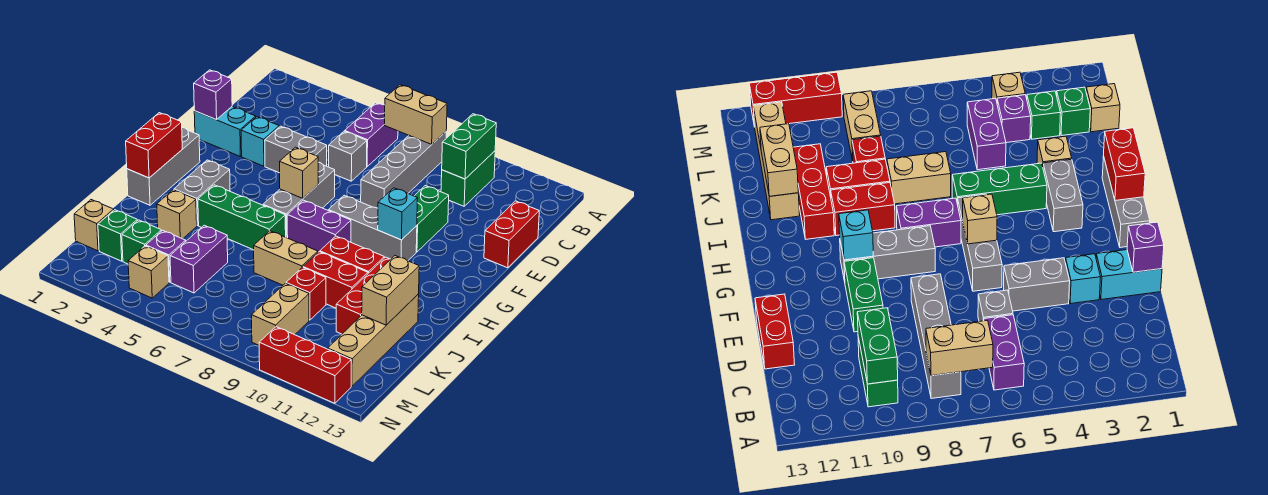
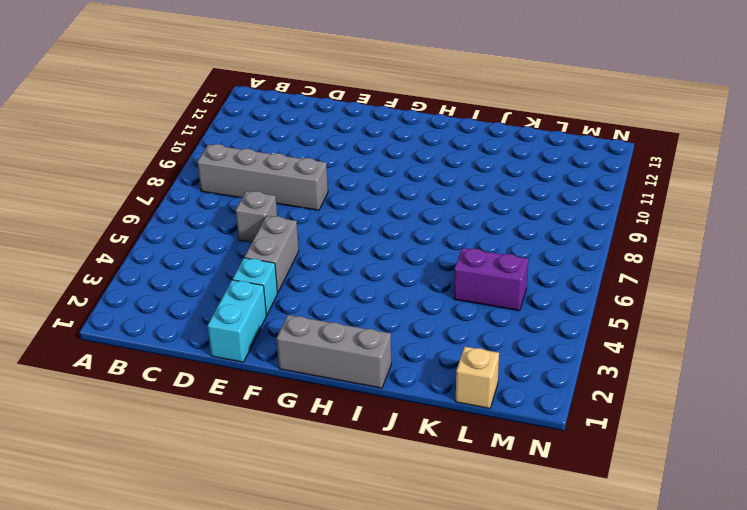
none -> purple 1x2 brick [345,103,398,166]
none -> green 1x2 brick [441,151,495,206]
none -> red 1x2 brick [484,201,539,268]
none -> green 1x2 brick [415,186,449,252]

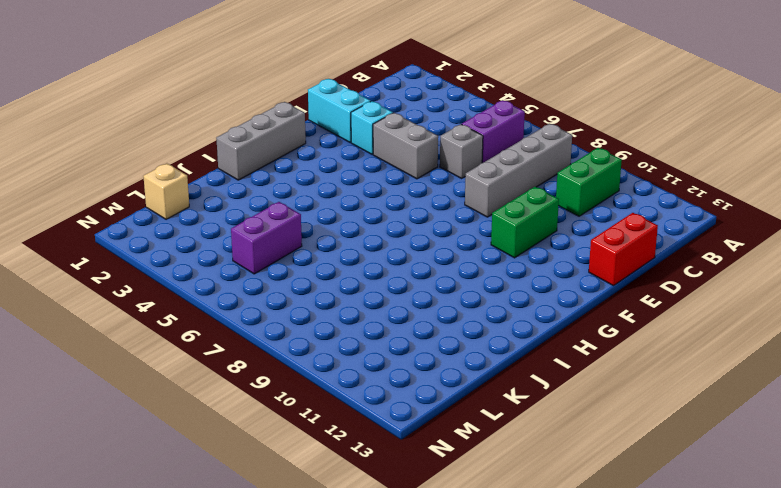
none -> grey 1x3 brick [263,162,335,238]
none -> grey 1x3 brick [328,195,417,261]
none -> grey 1x2 brick [174,160,230,226]
none -> purple 1x2 brick [287,200,351,252]

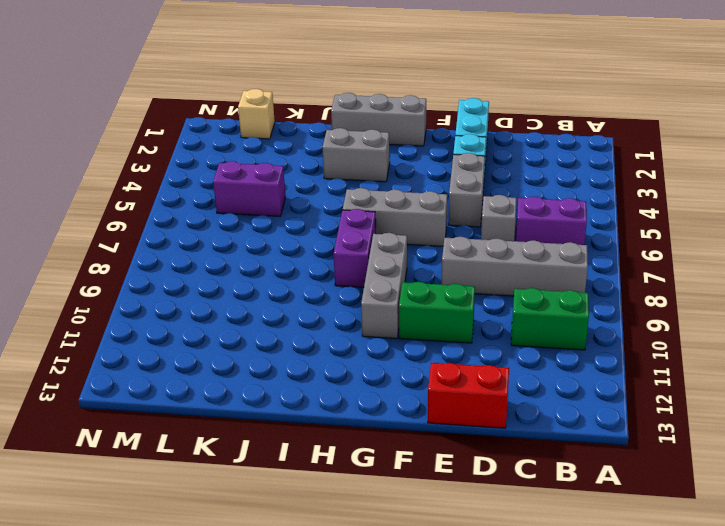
none -> green 1x3 brick [198,185,286,250]
none -> red 1x2 brick [320,236,384,273]
none -> red 1x3 brick [336,257,391,334]
none -> tan 1x1 brick [157,190,197,239]

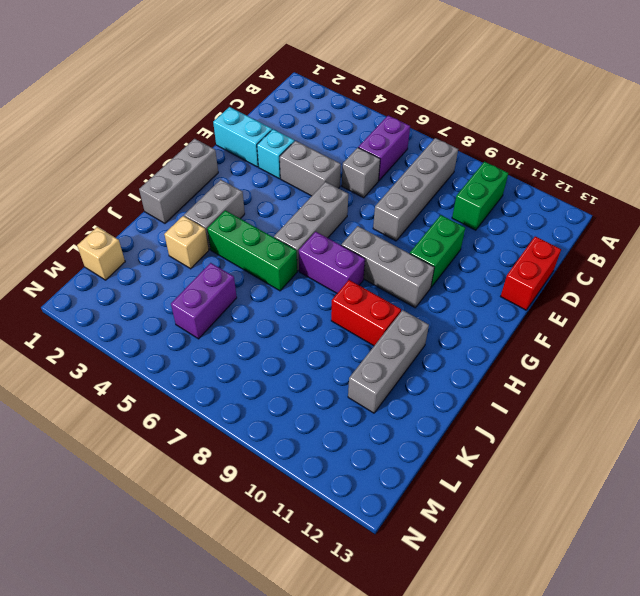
grey 1x3 brick [348,310,429,413] -> red 1x3 brick [336,257,391,334]
none -> tan 1x2 brick [254,231,318,285]
none -> red 1x2 brick [303,252,368,308]
none -> tan 1x4 brick [328,294,419,386]
none -> red 1x1 brick [286,267,326,320]

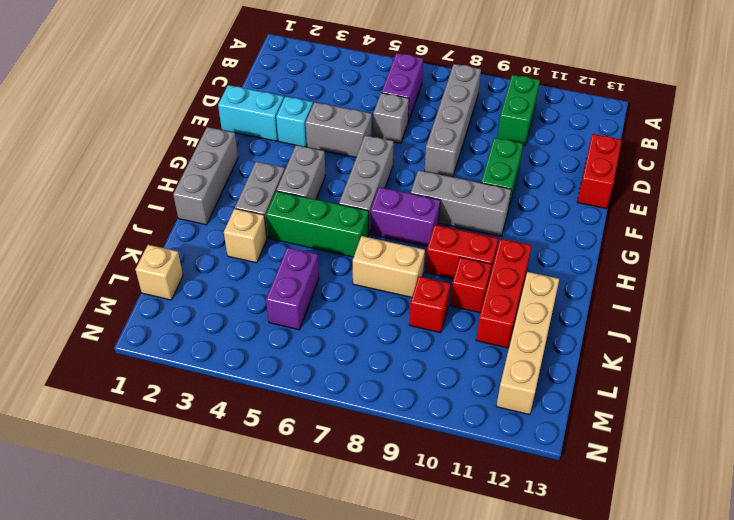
grey 1x2 brick [277,145,326,199] -> none
red 1x1 brick [450,257,492,313] -> red 1x2 brick [303,252,368,308]
none -> green 1x1 brick [98,210,137,261]
none -> green 1x1 brick [122,220,161,264]
none -> purple 1x1 brick [146,230,186,282]
none -> tan 1x2 brick [252,283,309,345]

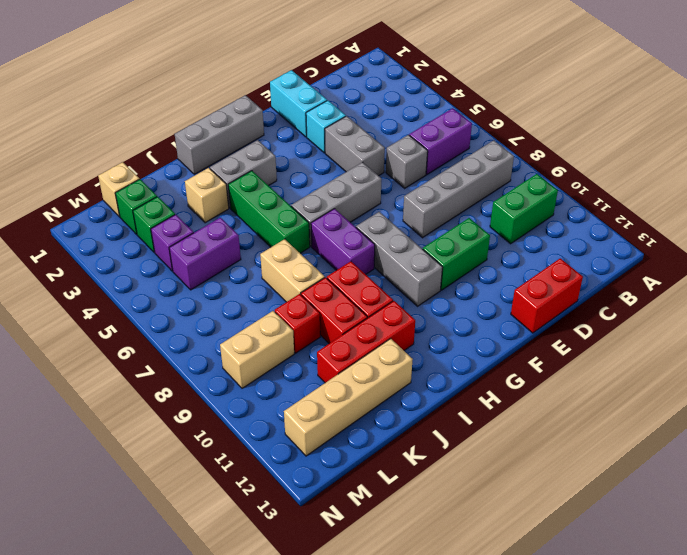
none -> tan 1x1 brick [128,246,169,298]
none -> red 1x3 brick [259,327,351,403]
none -> tan 1x2 brick [385,85,447,144]
none -> green 1x2 brick [442,114,496,179]

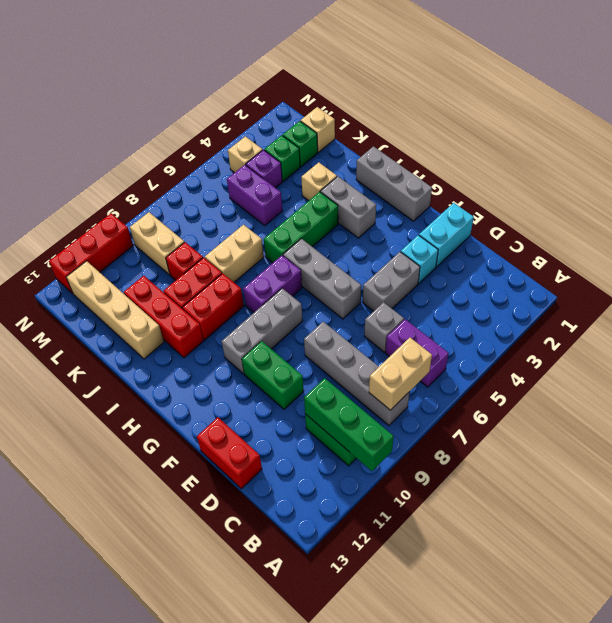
green 1x3 brick [304,378,394,471] -> green 1x2 brick [442,114,496,179]
none -> purple 1x1 brick [194,70,232,120]
none -> tan 1x1 brick [280,147,318,198]
none -> cyan 1x1 brick [378,188,418,240]
none -> red 1x2 brick [126,113,182,178]

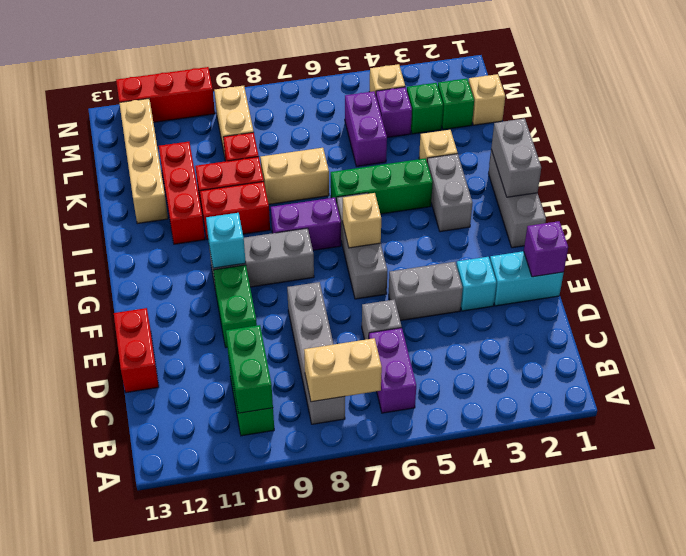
grey 1x2 brick [491,118,541,197] -> red 1x2 brick [126,113,182,178]
none -> tan 1x2 brick [362,256,419,325]

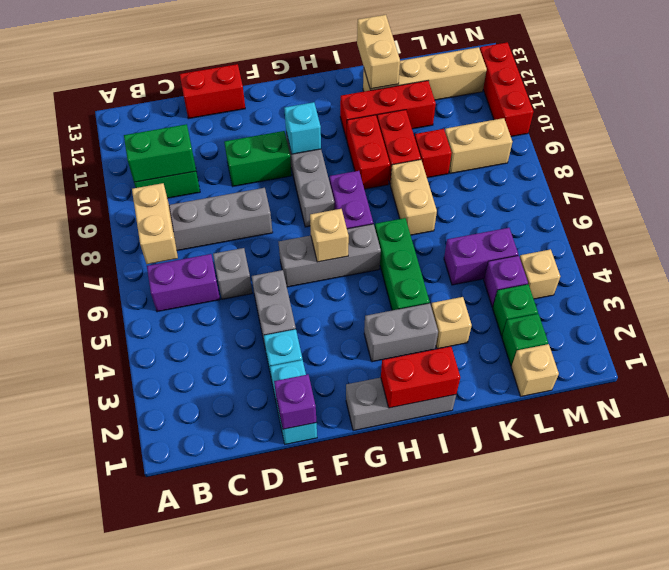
tan 1x2 brick [357,15,400,89] -> tan 1x2 brick turned to [362,256,419,325]

